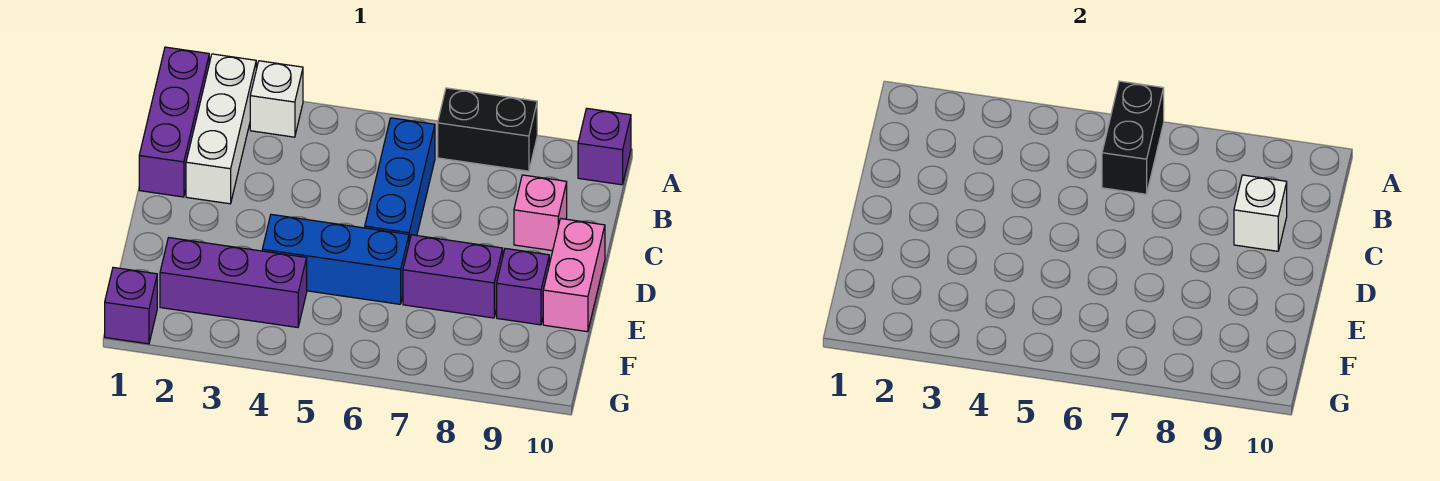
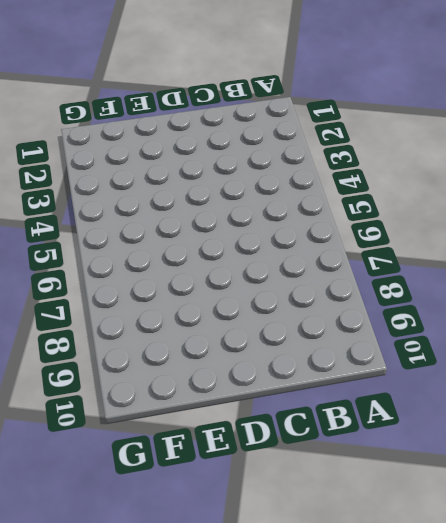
none -> purple 1x3 brick [139,47,209,197]
none -> white 1x3 brick [186,54,256,204]
none -> white 1x1 brick [250,61,303,137]

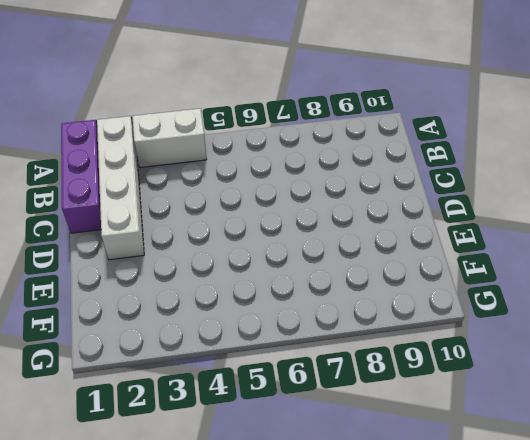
white 1x4 brick [97,116,144,260] -> white 1x3 brick [186,54,256,204]
white 1x2 brick [132,108,207,168] -> white 1x1 brick [250,61,303,137]
none -> black 1x2 brick [438,88,537,171]
none -> purple 1x1 brick [578,108,631,185]
none -> blue 1x3 brick [365,118,435,241]

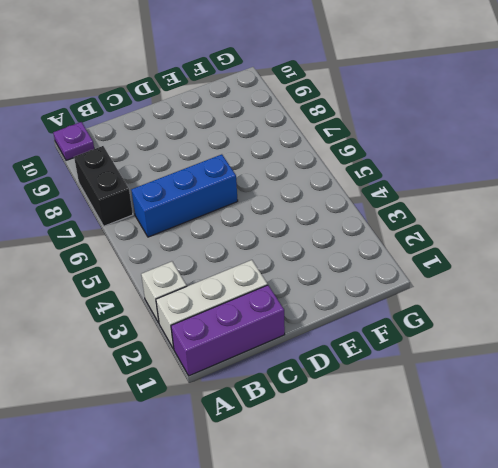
purple 1x1 plate [53,122,94,160] -> purple 1x1 brick [578,108,631,185]
none -> pink 1x1 brick [514,175,567,251]
none -> pink 1x2 brick [543,219,605,332]
none -> blue 1x3 brick [262,214,409,304]

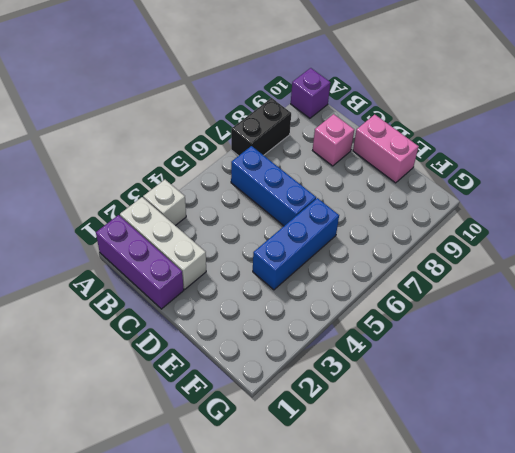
none -> purple 1x2 brick [403,235,503,318]
none -> purple 1x1 brick [497,248,549,325]
none -> purple 1x3 brick [160,238,307,327]

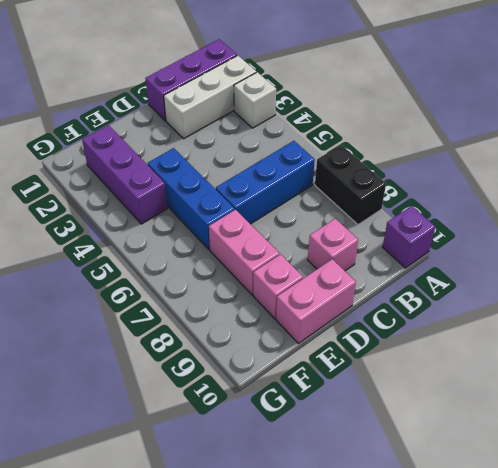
pink 1x2 brick [209,210,279,295] -> purple 1x2 brick [403,235,503,318]
pink 1x1 brick [253,254,303,319] -> purple 1x1 brick [497,248,549,325]
none -> purple 1x1 brick [105,267,157,344]
none -> black 1x2 brick [1102,81,1164,194]
none -> white 1x1 brick [1234,175,1287,251]

